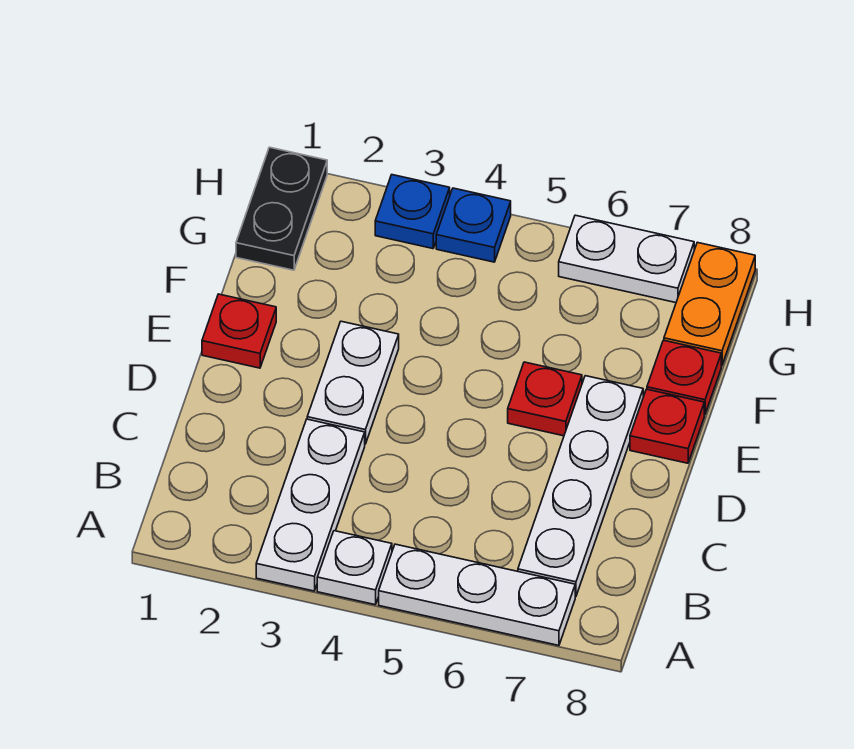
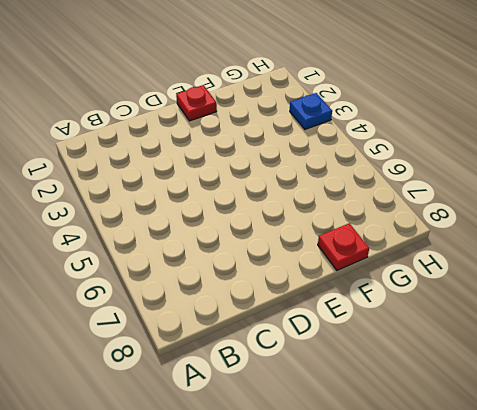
none -> white 1x3 plate [256,419,365,591]
none -> white 1x1 plate [317,531,392,605]
none -> white 1x3 plate [379,544,575,645]

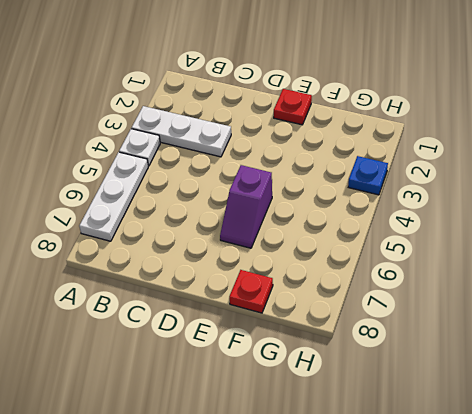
purple 1x2 slope [220,165,272,248] -> red 1x1 plate [508,362,582,436]
none -> white 1x4 plate [518,376,643,597]
none -> white 1x2 plate [307,321,399,444]
none -> red 1x1 plate [630,389,704,463]

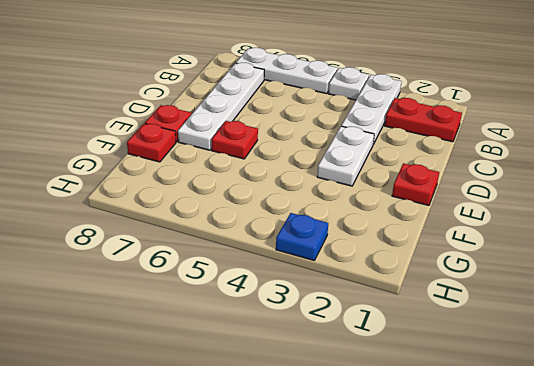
red 1x2 plate [385,98,462,142] -> none
none -> black 1x2 plate [236,147,327,270]
none -> orange 1x2 plate [664,242,755,365]
none -> blue 1x1 plate [436,188,511,262]

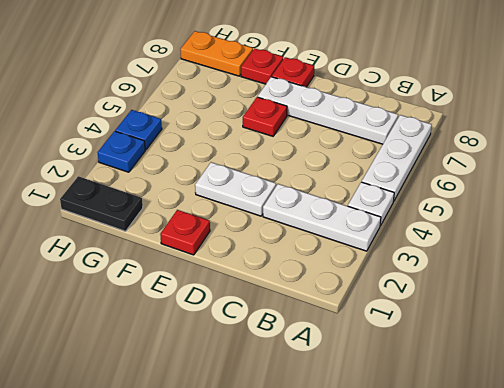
none -> white 1x2 plate [559,215,694,303]

